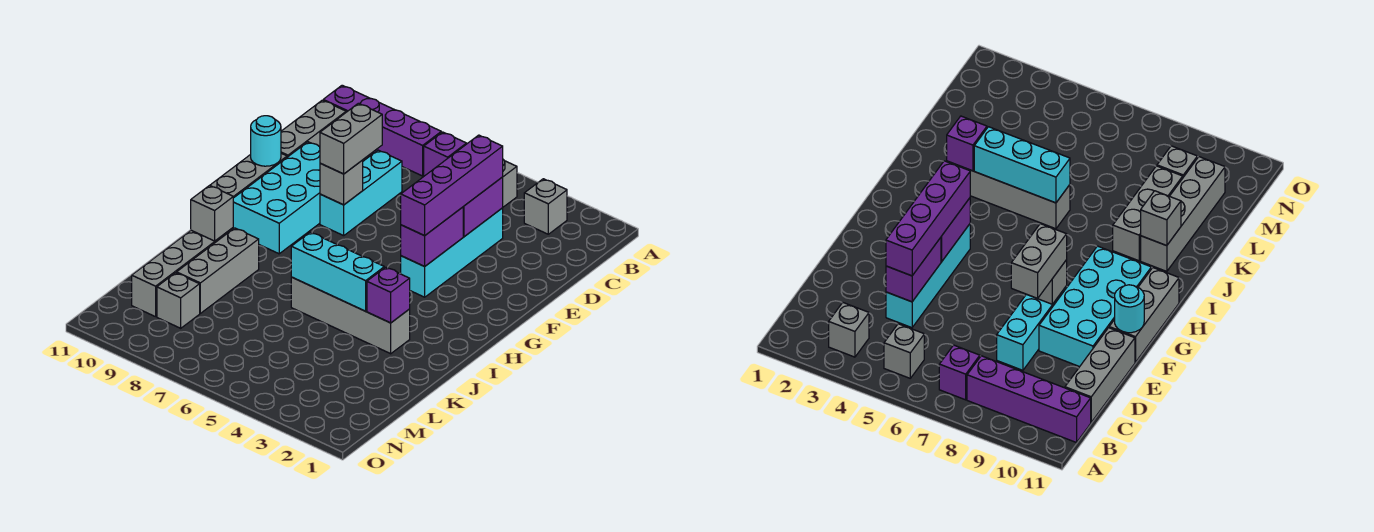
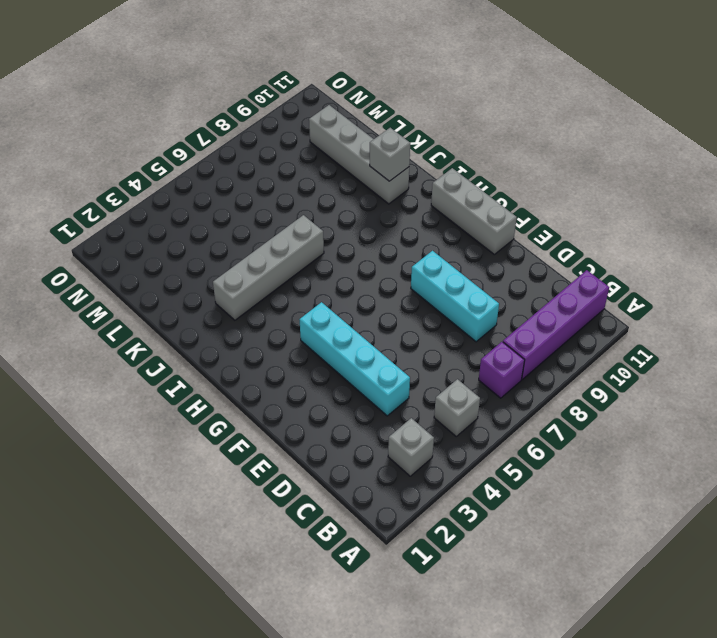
none -> grey 1x3 brick [281,100,346,157]
none -> cyan 2x4 brick [233,142,320,254]
none -> grey 1x3 brick [177,228,259,313]

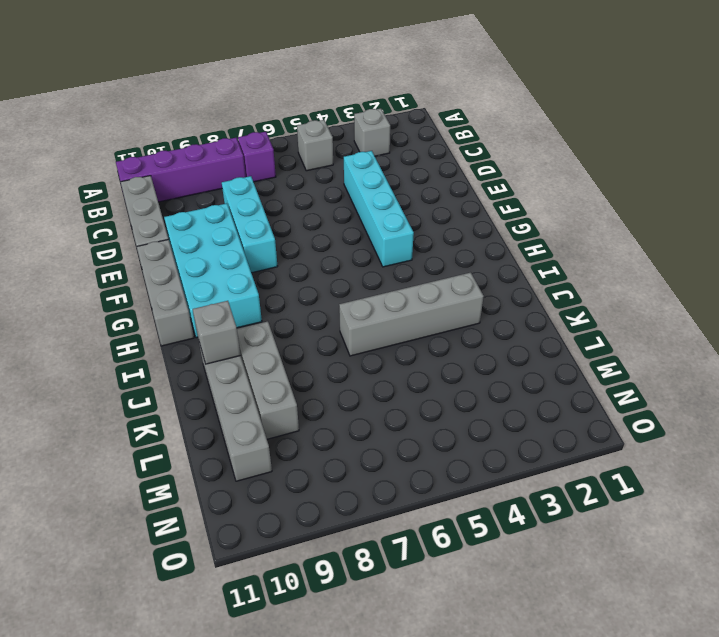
none -> grey 1x1 brick [157,273,200,328]
none -> purple 1x2 brick [463,177,503,237]
none -> purple 1x2 brick [401,207,463,266]

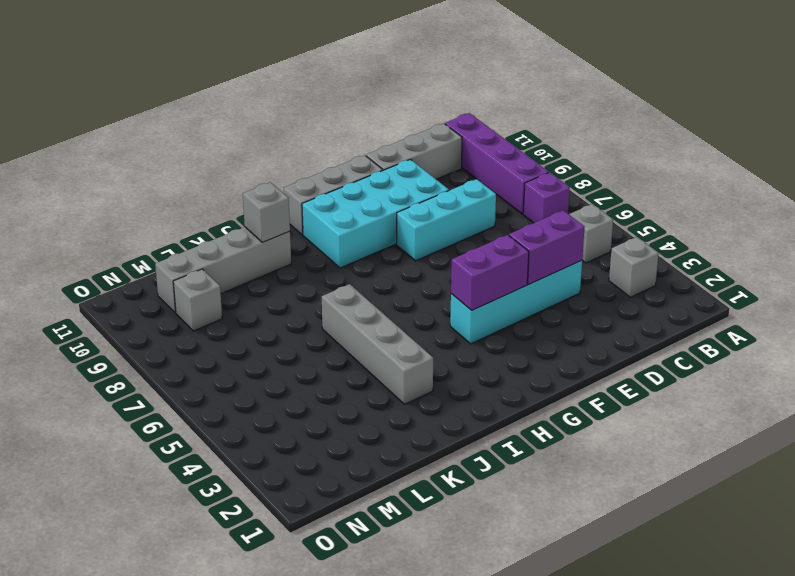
none -> grey 1x3 brick [177,228,259,313]
none -> grey 1x1 brick [320,160,363,205]
none -> cyan 1x1 round brick [251,116,281,166]

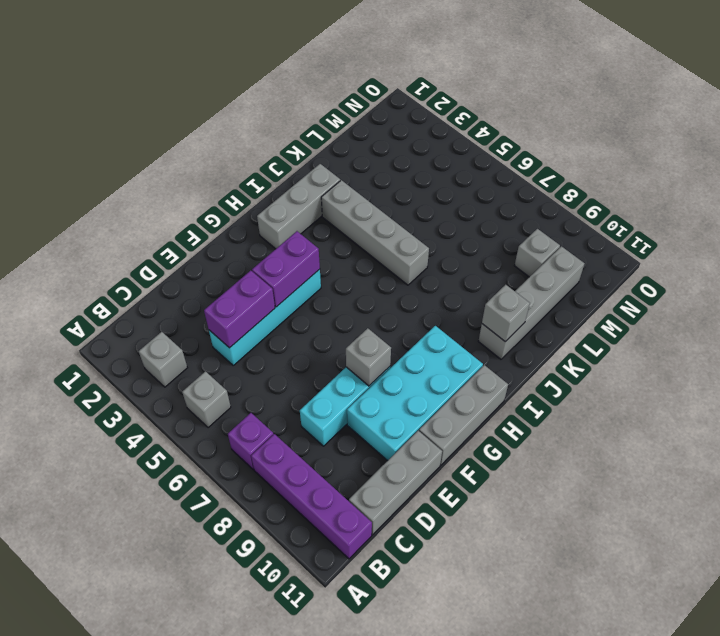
grey 1x3 brick [257,164,340,249] -> grey 1x3 brick moved to [177,228,259,313]
none -> cyan 1x1 round brick [251,116,281,166]
none -> purple 1x1 brick [367,267,410,323]
none -> cyan 1x3 brick [291,232,384,311]

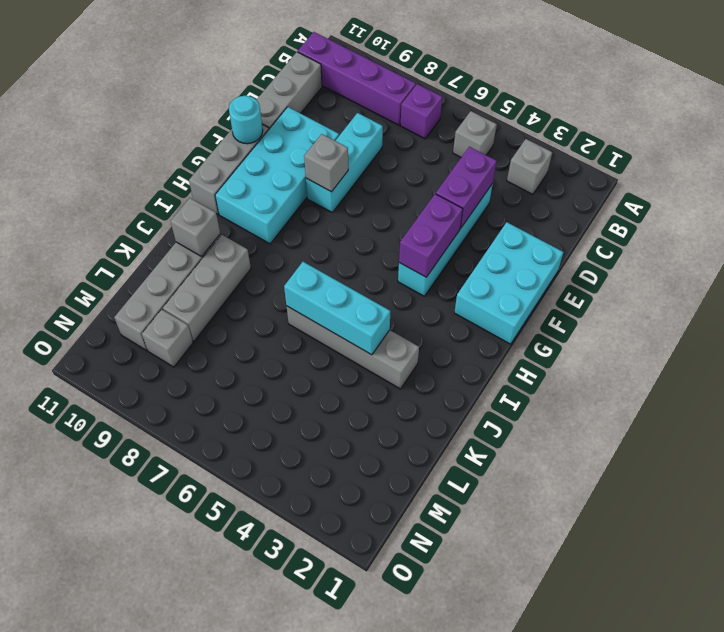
cyan 2x3 brick [454,222,563,344] -> none
none -> purple 1x1 brick [367,267,410,323]
none -> purple 1x4 brick [401,135,503,236]
none -> grey 1x2 brick [320,103,382,174]

